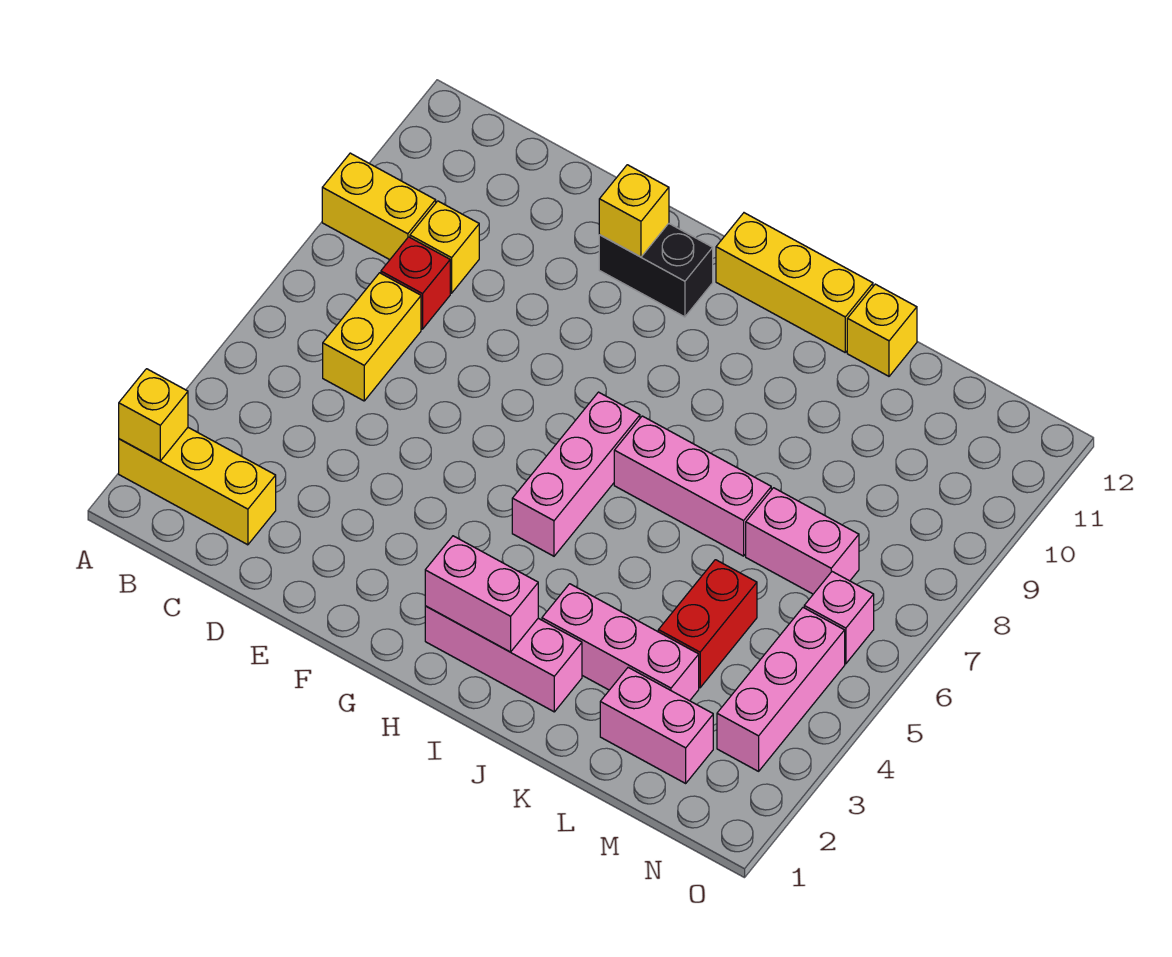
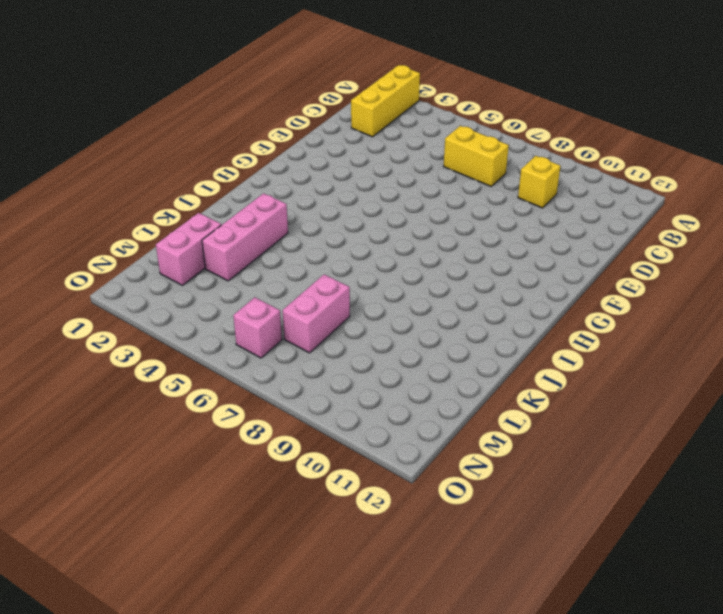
none -> yellow 1x2 brick [322,153,436,260]
none -> red 1x1 brick [381,237,450,329]
none -> black 1x2 brick [599,223,713,317]

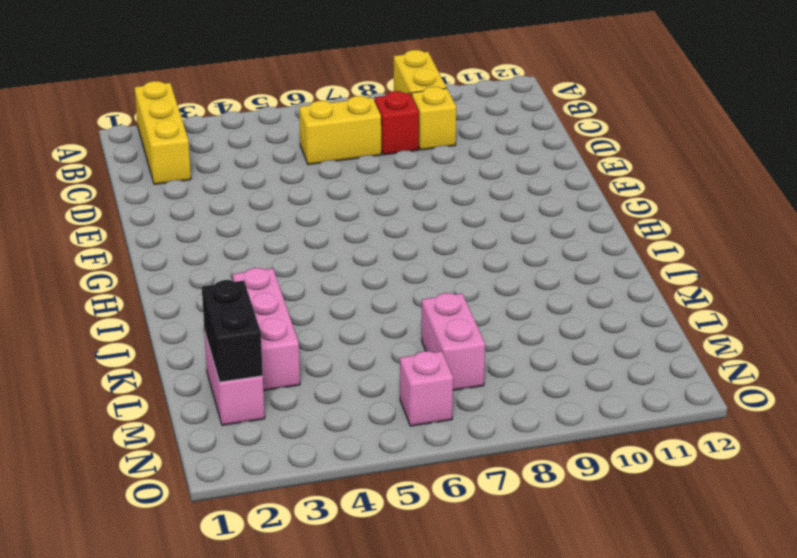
black 1x2 brick [202,280,263,382] -> black 1x2 brick moved to [599,223,713,317]
none -> pink 1x3 brick [425,606,582,712]
none -> pink 1x3 brick [512,392,640,556]
none -> yellow 1x3 brick [716,213,873,352]

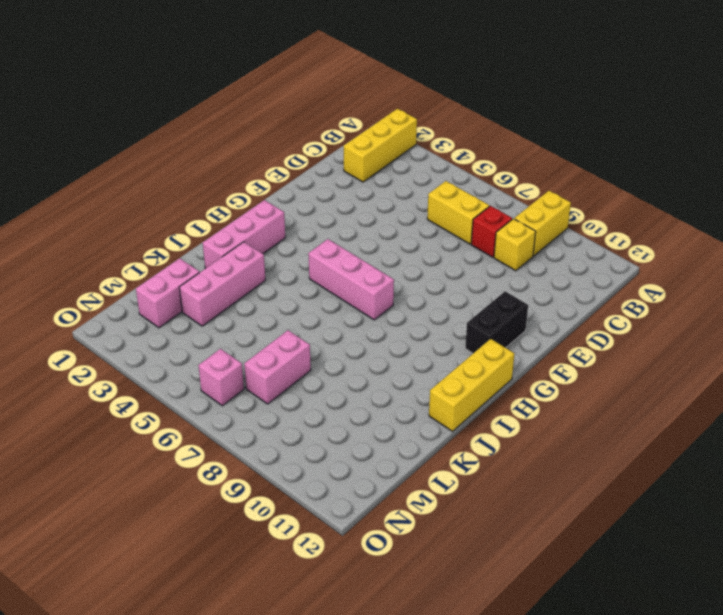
none -> pink 1x3 brick [614,416,771,556]
none -> yellow 1x1 brick [847,284,917,376]
none -> red 1x2 brick [658,560,757,688]

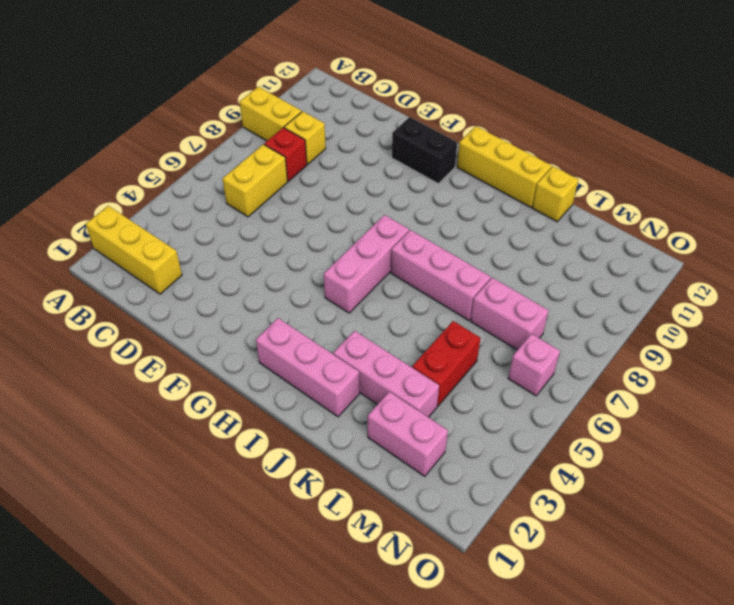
none -> pink 1x3 brick [717,608,845,771]
none -> yellow 1x1 brick [119,369,188,461]
none -> yellow 1x1 brick [599,165,669,257]

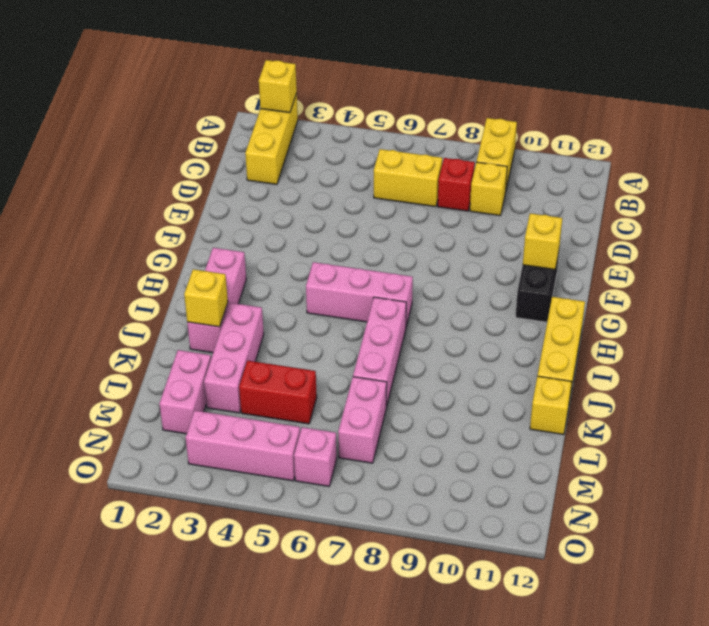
yellow 1x1 brick [184,269,228,327] -> none
none -> pink 1x2 brick [425,536,538,652]

